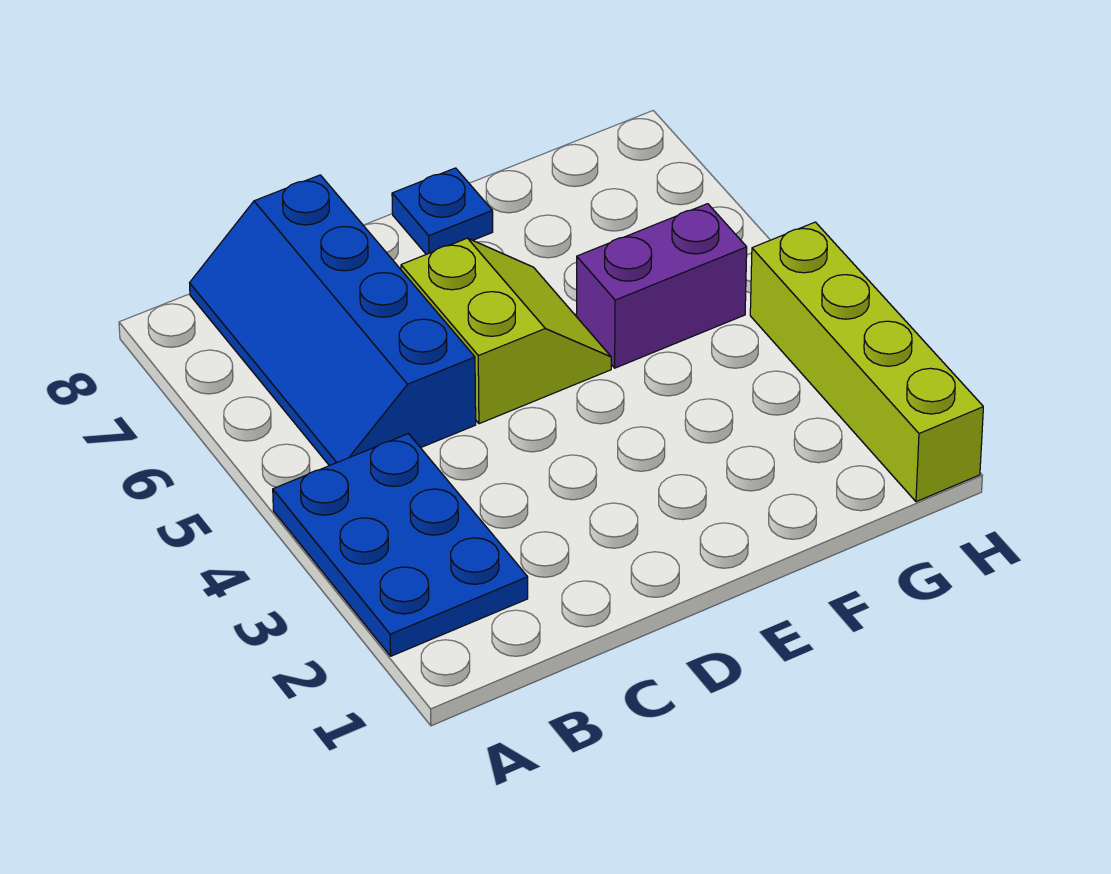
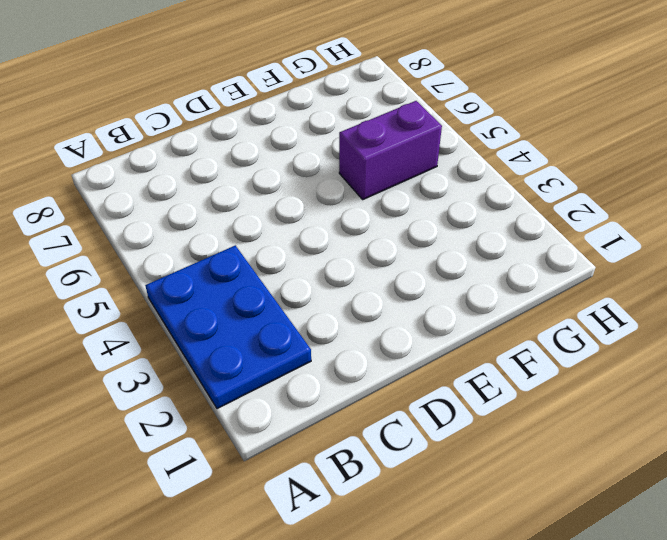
none -> blue 2x4 slope [190,175,476,466]
none -> lime 2x2 slope [401,238,611,424]

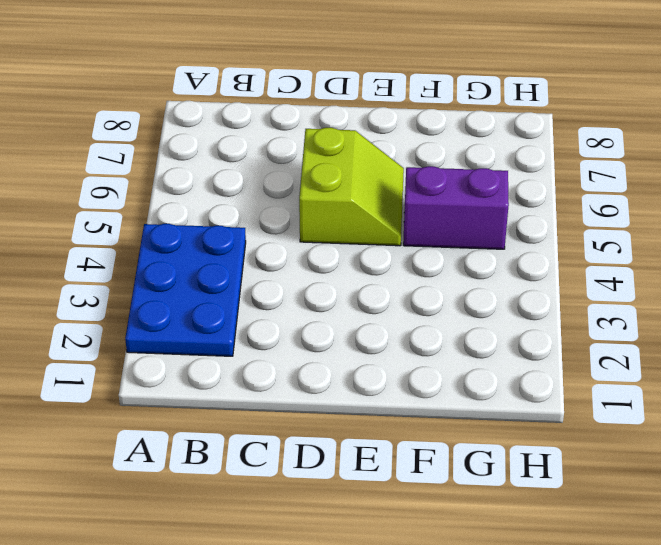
none -> blue 2x4 slope [190,175,476,466]
none -> blue 1x1 plate [392,168,493,254]

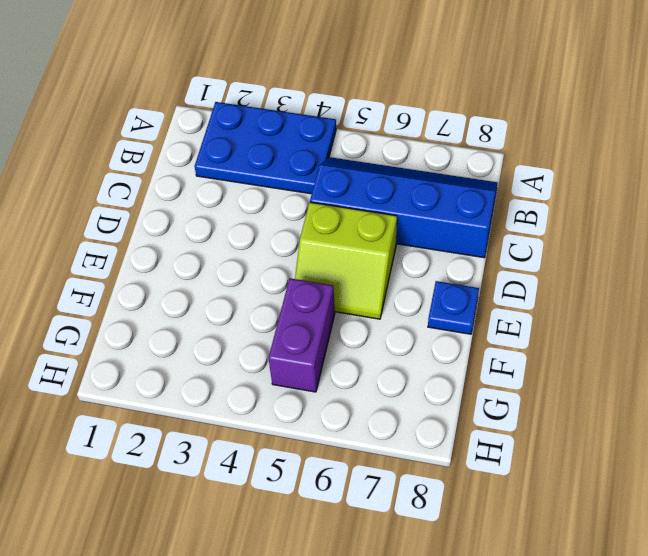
none -> lime 1x4 brick [750,222,983,502]

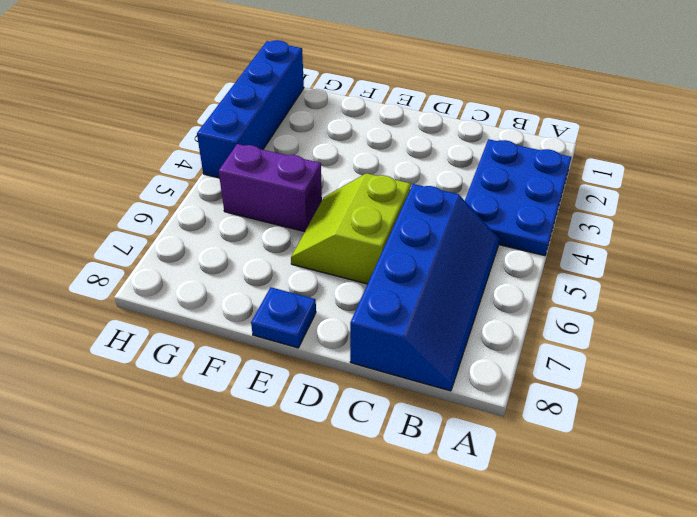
blue 1x4 brick [197,40,304,178] -> lime 1x4 brick [750,222,983,502]

